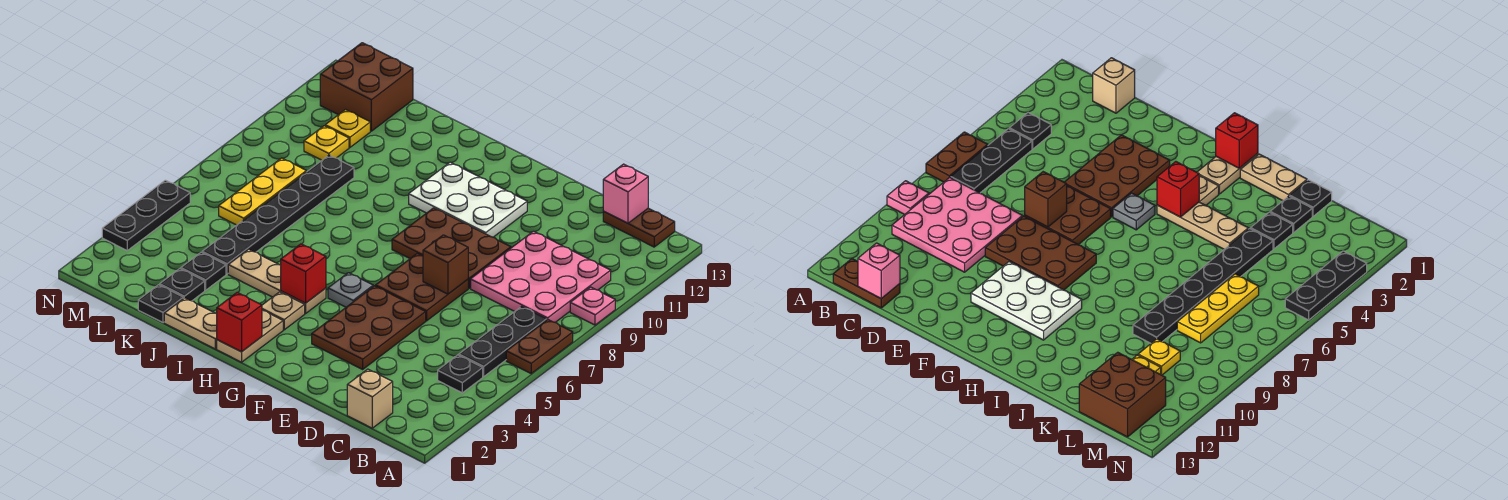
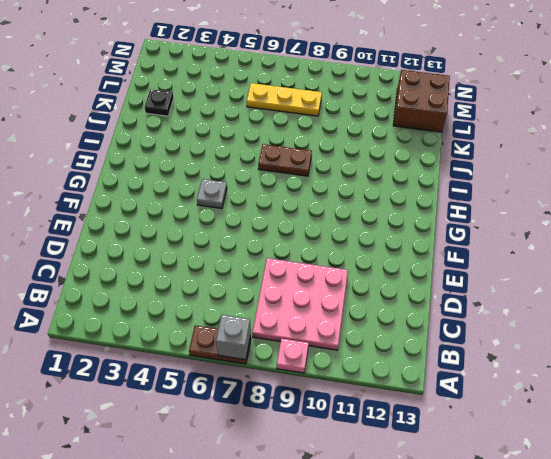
grey 1x1 brick [216,315,251,360] -> none
brown 1x2 plate [258,144,312,176] -> brown 1x2 plate turned to [603,208,675,247]
none -> black 1x1 plate [438,355,483,393]
none -> black 1x3 plate [459,306,547,377]
none -> tan 1x1 brick [347,369,393,428]

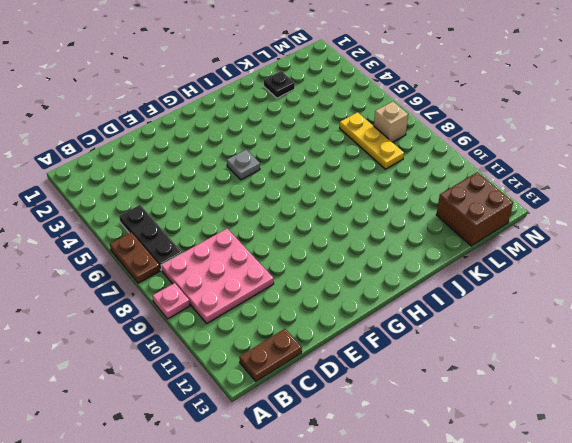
tan 1x1 brick [374,102,408,142] -> tan 1x1 brick moved to [347,369,393,428]
none -> black 1x1 plate [438,355,483,393]
none -> brown 2x3 plate [312,286,426,369]
none -> brown 2x2 plate [376,254,468,321]

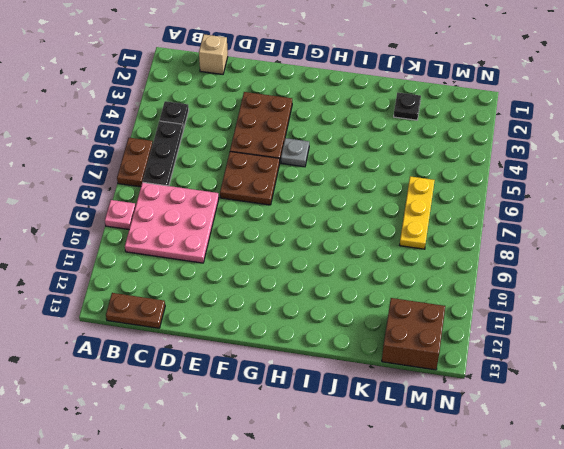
none -> brown 2x3 plate [392,208,511,288]
none -> white 2x3 plate [409,162,527,237]
none -> tan 1x2 plate [217,310,283,362]

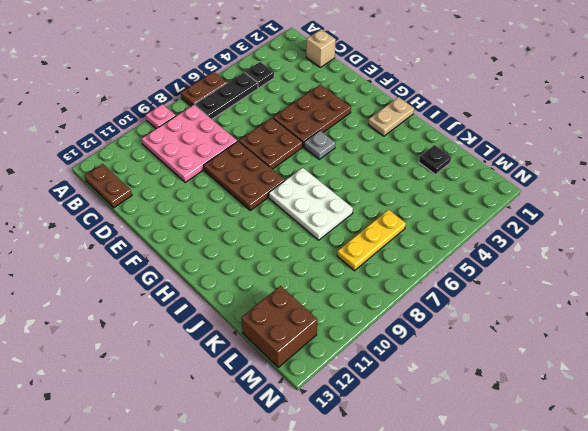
white 2x3 plate [269,168,353,240] -> white 2x3 plate moved to [409,162,527,237]
none -> tan 1x1 plate [262,292,305,330]
none -> tan 1x3 plate [228,249,326,314]
none -> tan 1x2 plate [164,298,217,349]

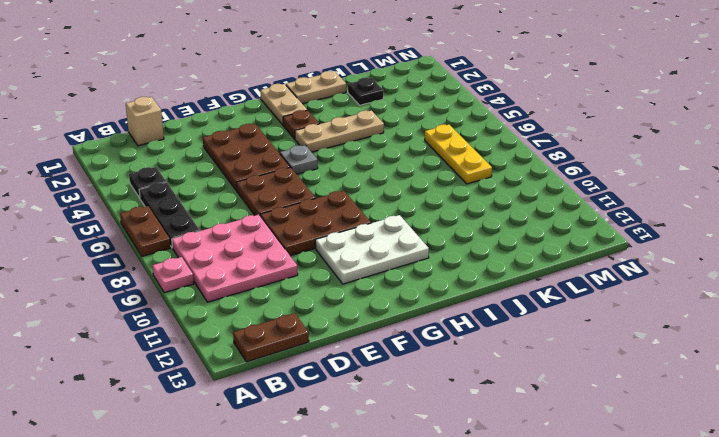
brown 1x1 plate [283,110,319,139] -> tan 1x1 plate [262,292,305,330]
none -> black 1x1 plate [138,285,183,323]
none -> black 1x1 plate [181,252,226,290]
none -> black 1x6 plate [202,155,354,274]

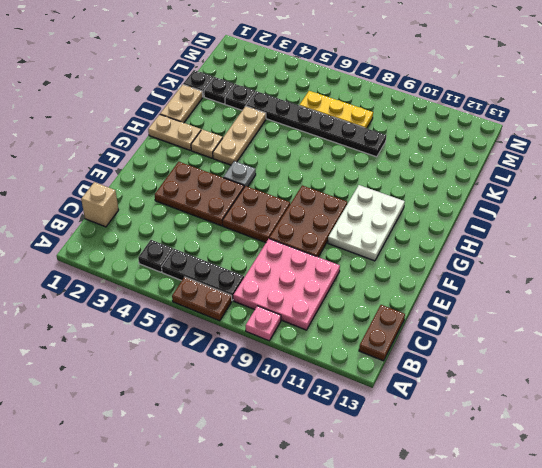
none -> yellow 1x1 plate [304,126,349,160]
none -> yellow 1x1 plate [325,109,370,147]
none -> brown 2x2 brick [320,43,413,131]

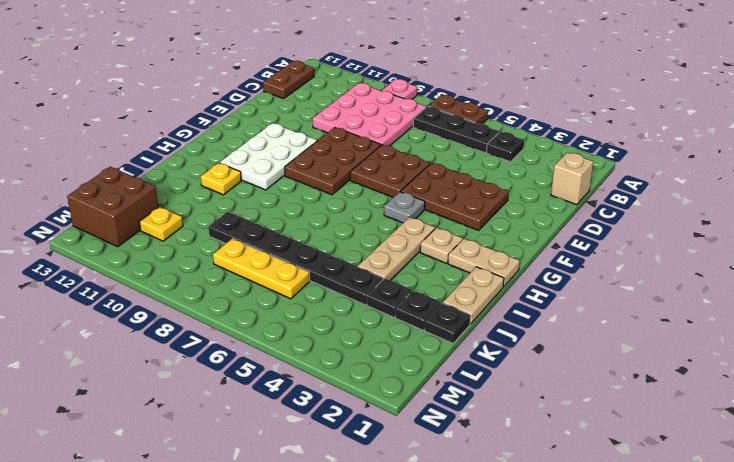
yellow 1x1 plate [201,163,241,195] -> yellow 1x1 plate moved to [304,126,349,160]
none -> black 1x3 plate [102,180,190,250]
none -> pink 1x1 brick [603,164,648,223]
none -> brown 1x1 brick [423,235,468,294]

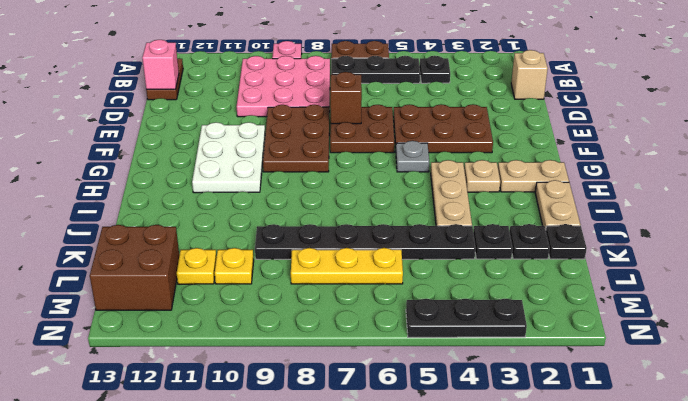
none -> red 1x1 brick [217,293,262,352]
none -> red 1x1 brick [281,244,326,303]

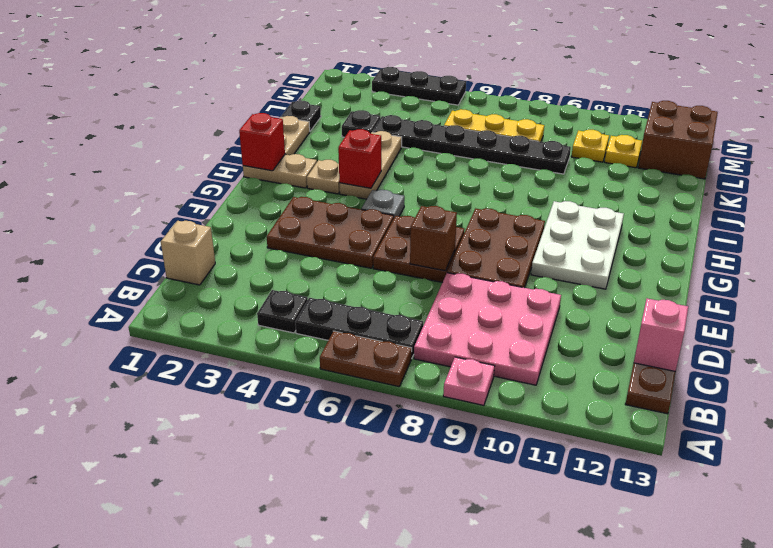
none -> black 1x1 plate [160,269,205,301]

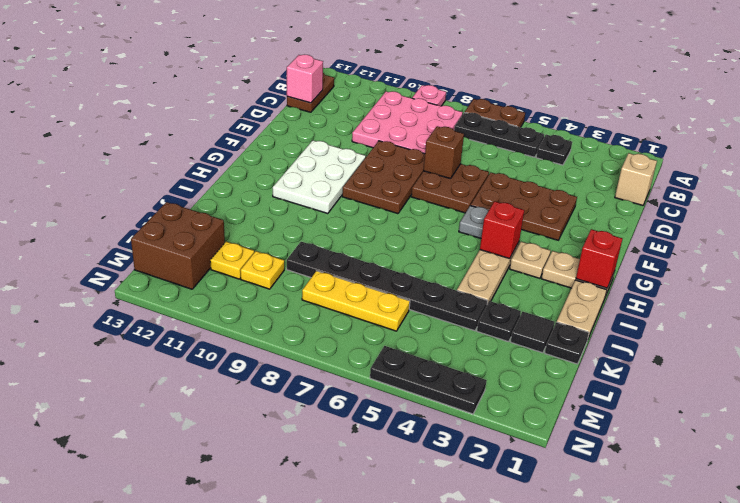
black 1x1 tile [511,312,554,353] -> black 1x1 plate [160,269,205,301]

